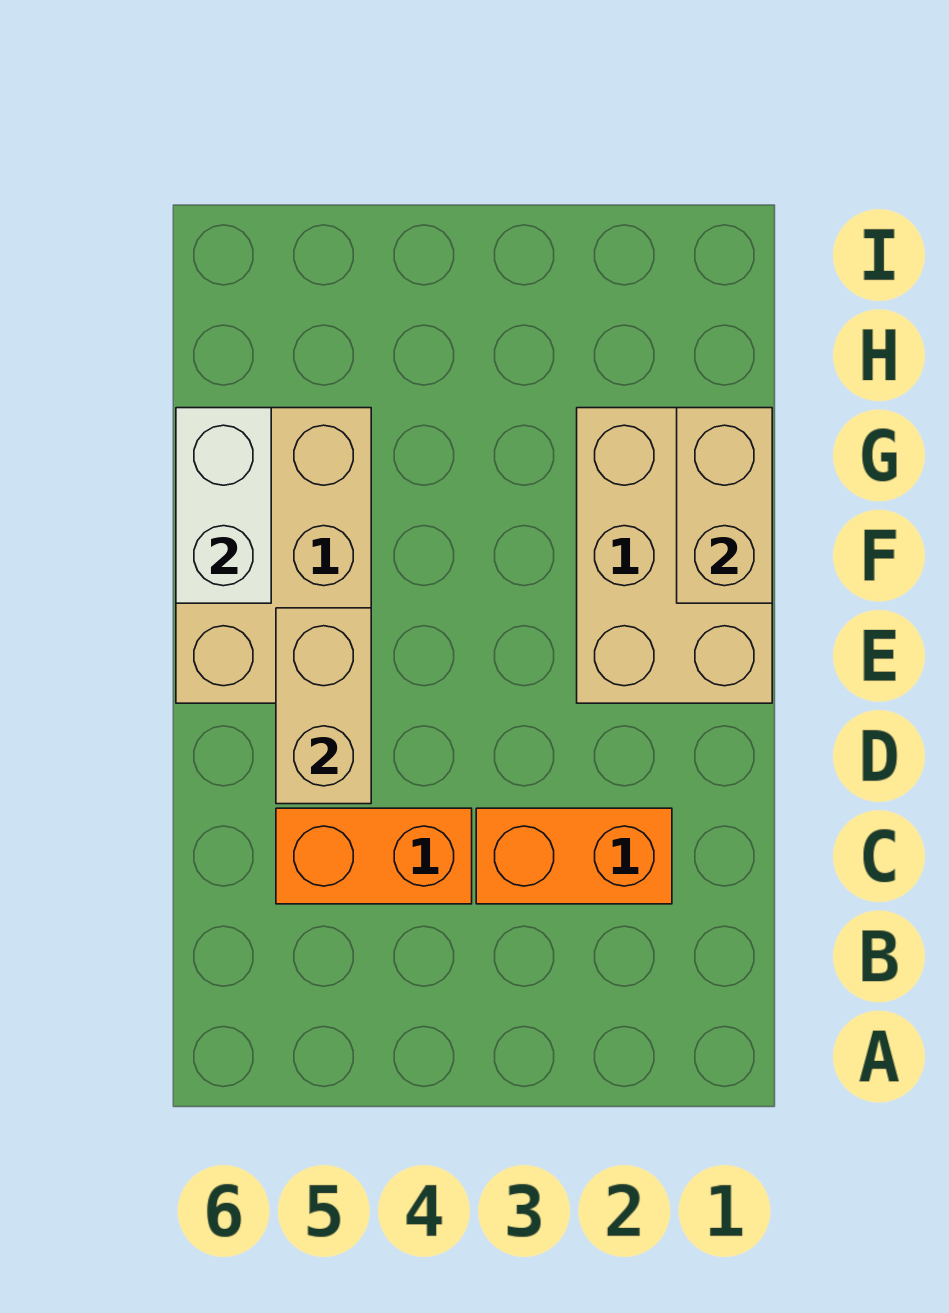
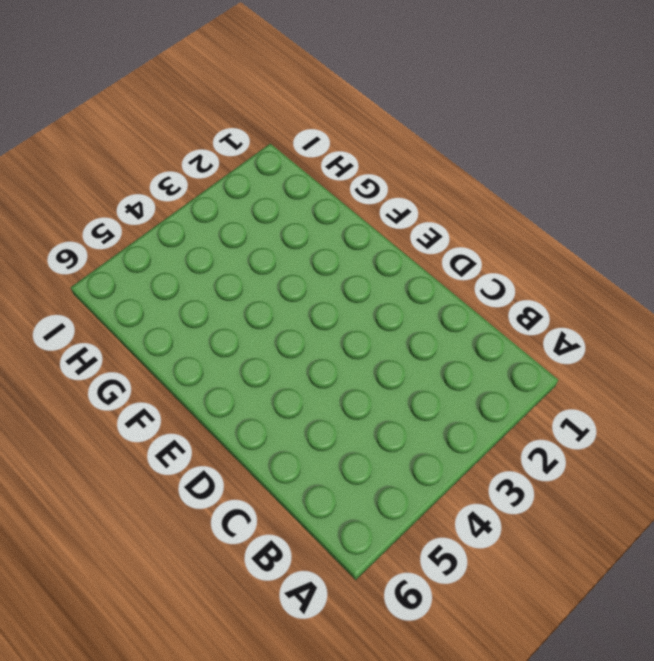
none -> orange 1x2 brick [476,808,672,904]
none -> orange 1x2 brick [276,808,472,904]

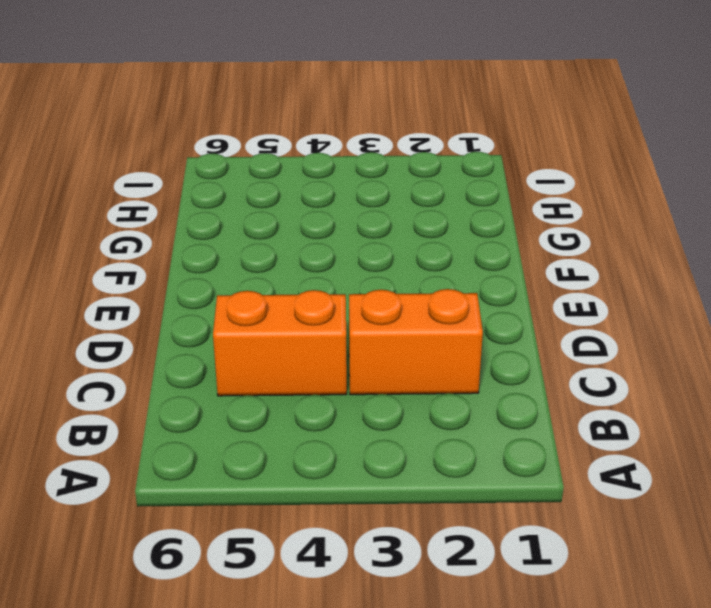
none -> tan 2x3 brick [577,408,772,703]
none -> tan 2x3 brick [176,408,371,703]

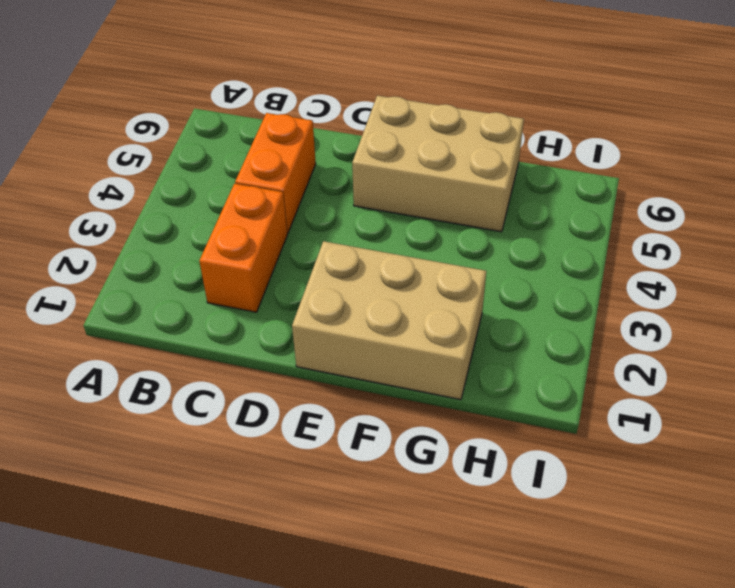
none -> tan 1x2 brick [276,608,371,804]
none -> tan 1x2 brick [677,408,772,603]

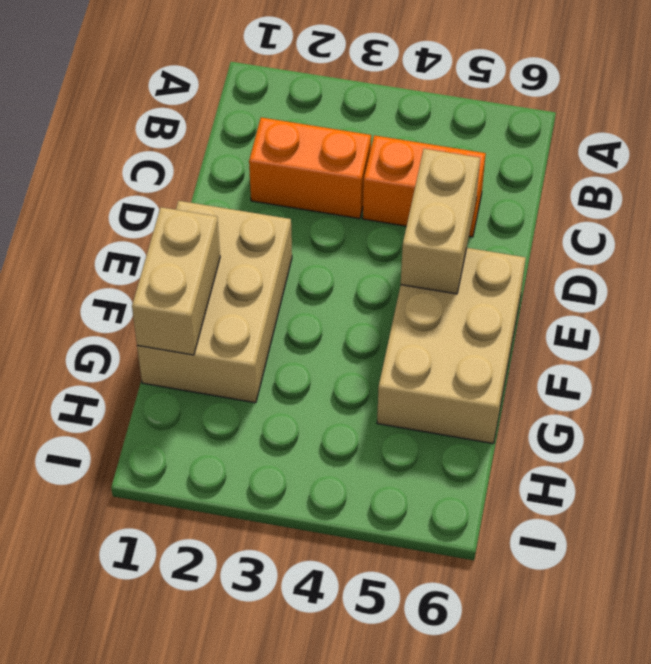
none -> white 1x2 brick [176,408,271,603]

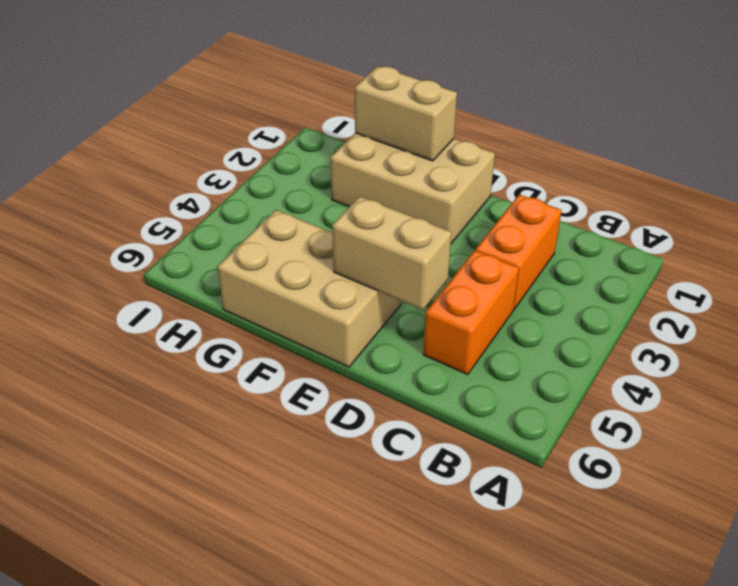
none -> white 1x2 brick [176,408,271,603]

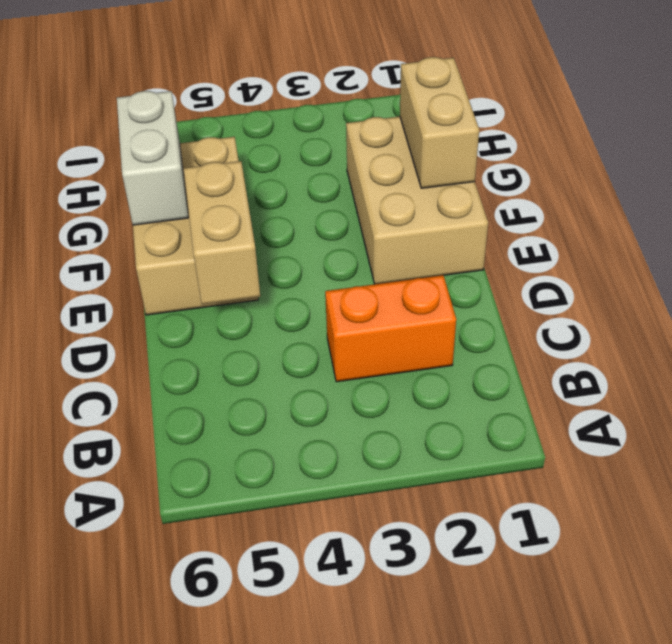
none -> orange 1x2 brick [276,808,472,904]

